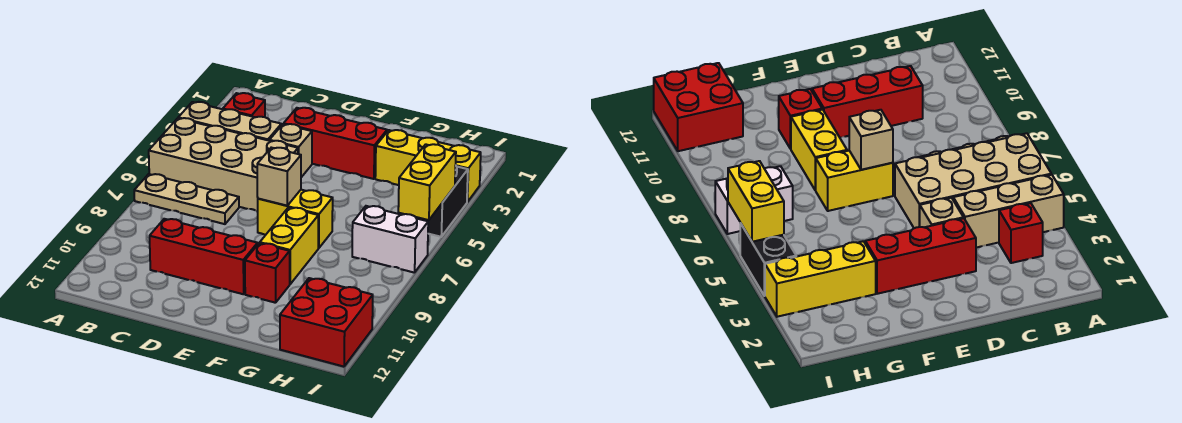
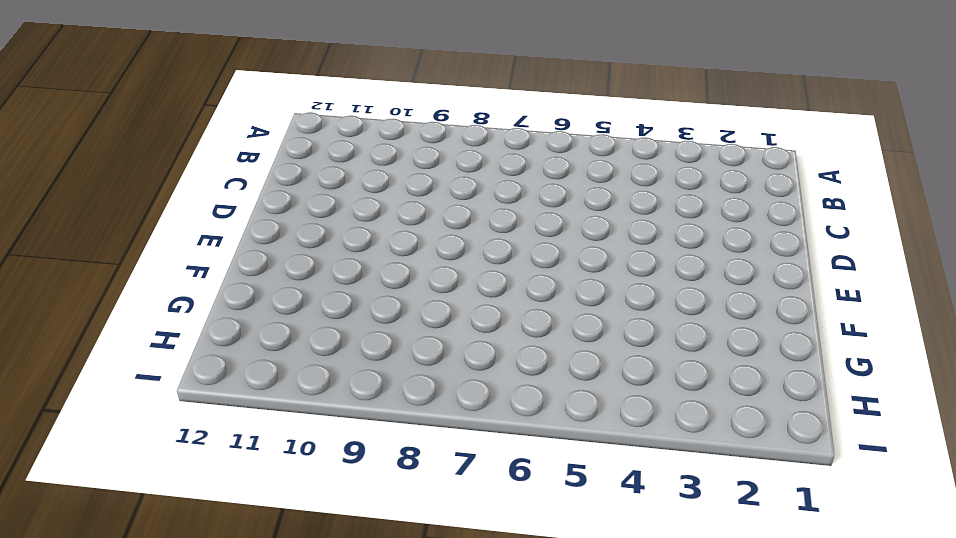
none -> tan 1x3 brick [178,102,281,141]
none -> tan 2x4 brick [149,118,298,211]
none -> tan 1x3 plate [134,174,239,224]

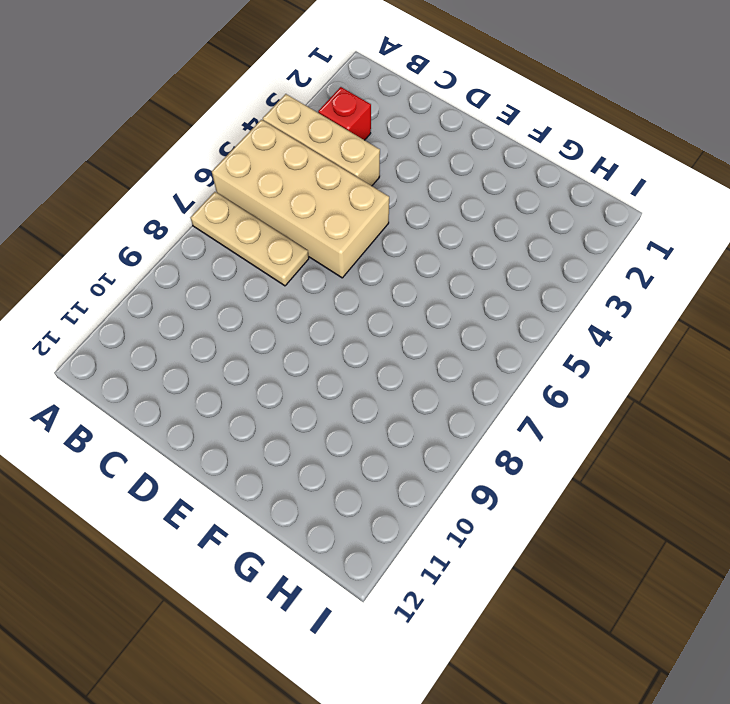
none -> red 1x3 brick [150,219,258,294]
none -> red 1x3 brick [284,108,387,179]
none -> tan 1x1 brick [270,124,312,177]

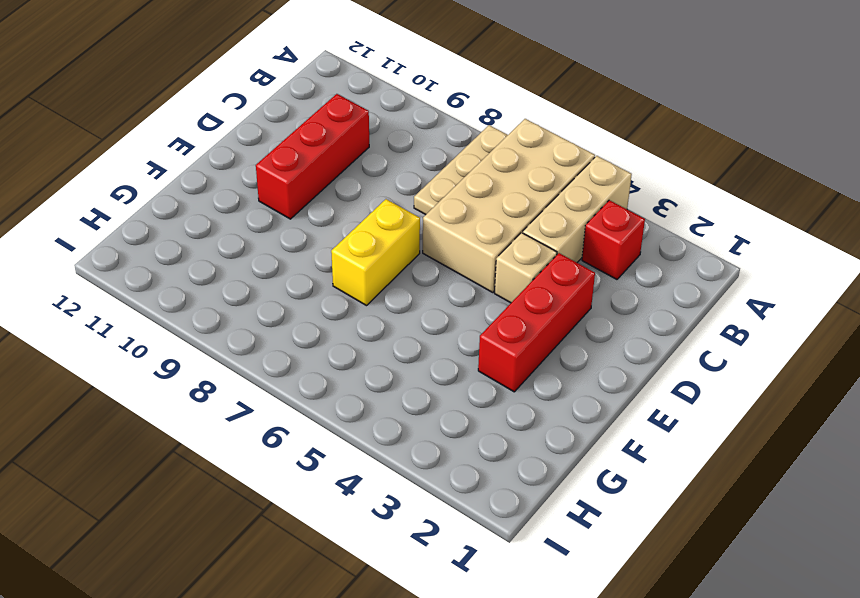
none -> yellow 1x2 brick [260,208,318,284]
none -> red 1x1 brick [245,243,290,303]
none -> yellow 1x3 brick [375,130,481,202]

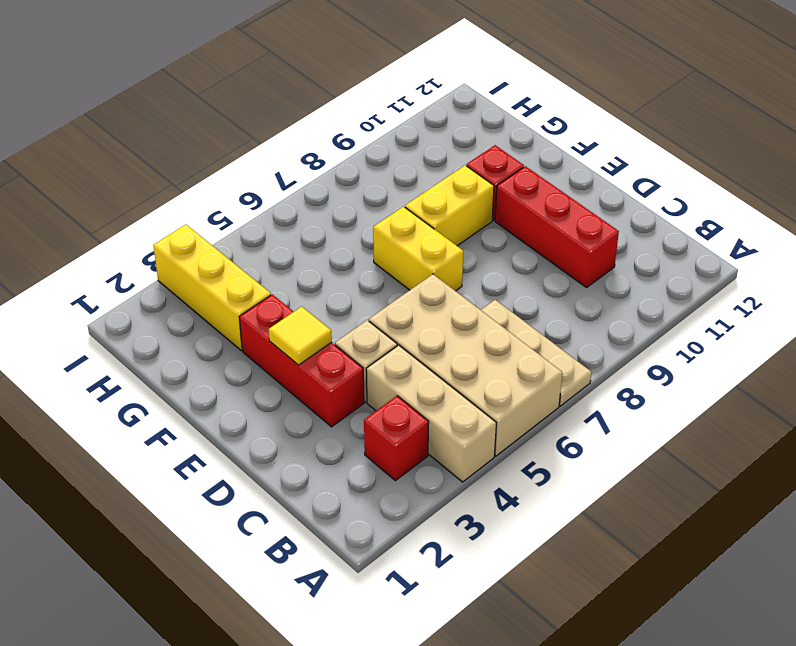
yellow 1x1 tile [269,307,332,365] -> none
none -> white 1x2 brick [352,206,428,273]
none -> red 2x2 brick [280,278,373,367]
none -> black 1x2 brick [416,165,468,237]

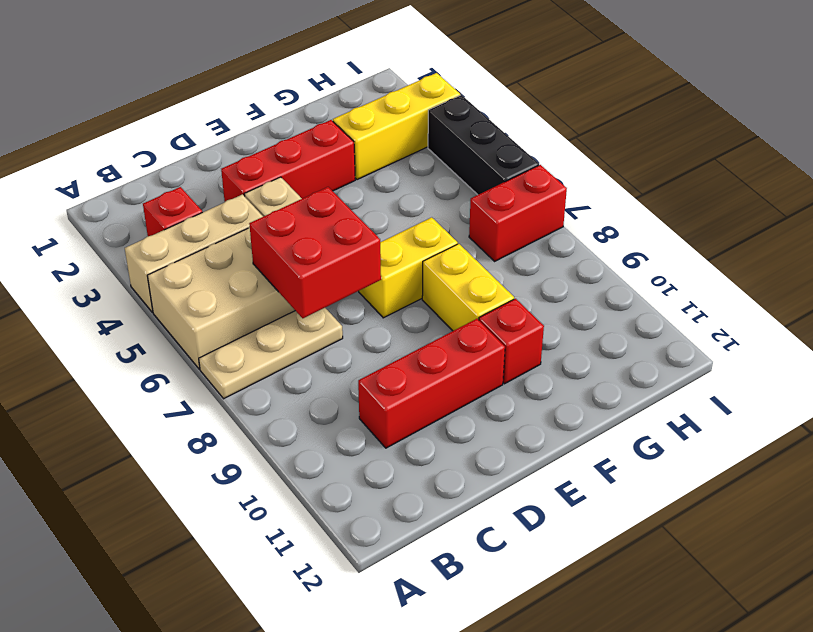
red 2x2 brick [249,187,381,318] -> red 2x2 brick moved to [280,278,373,367]
red 1x2 brick [469,165,567,261] -> white 1x2 brick [352,206,428,273]
black 1x3 brick [428,95,539,195] -> black 1x2 brick [416,165,468,237]
none -> tan 1x1 brick [257,148,301,206]
none -> yellow 1x2 brick [398,144,456,220]

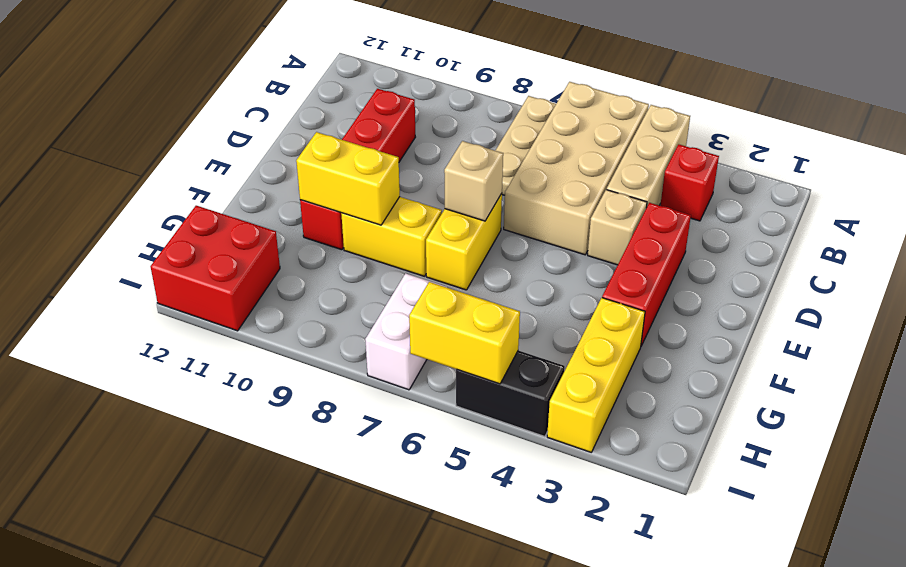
yellow 1x2 brick [296,132,400,225] -> none

